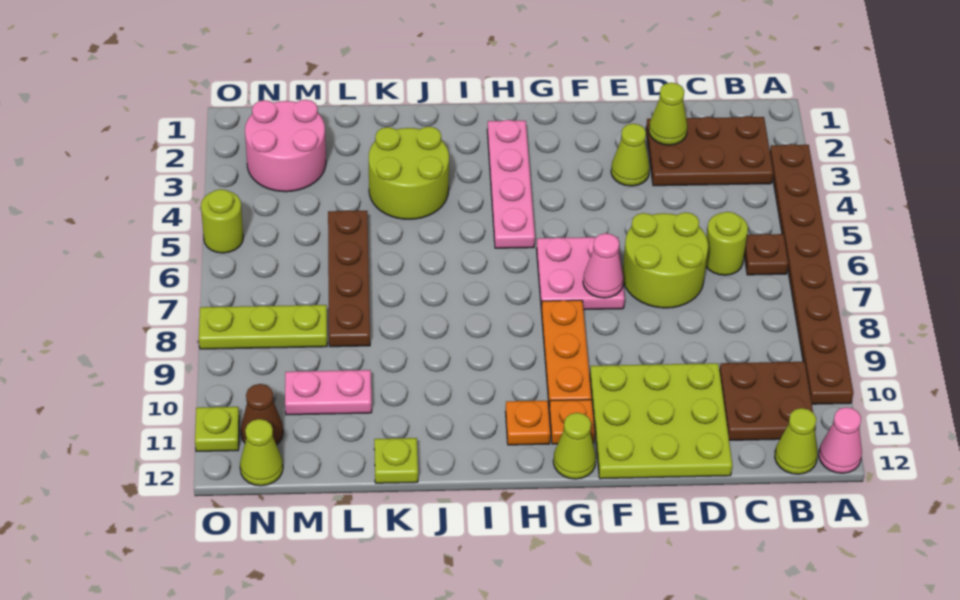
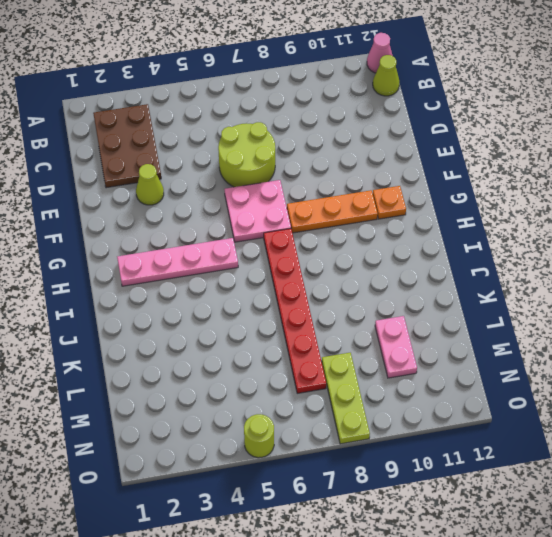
red 1x6 plate [264,229,326,393] -> brown 1x4 plate [328,210,370,347]
none -> brown 1x8 plate [770,144,853,404]
none -> brown 1x1 plate [744,234,788,275]
none -> brown 2x2 plate [719,362,816,440]

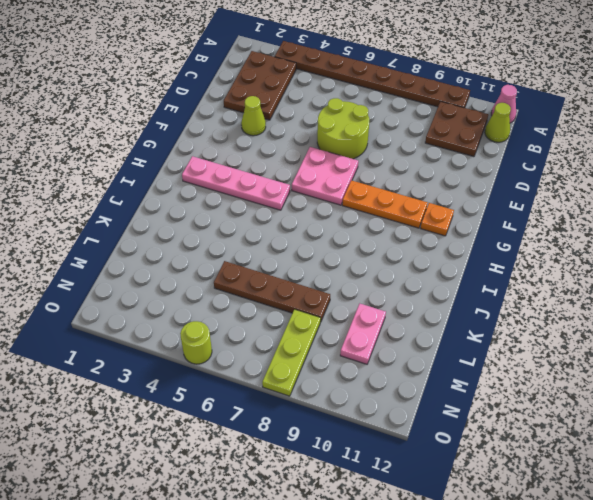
none -> brown 1x1 plate [744,234,788,275]
none -> lime 1x1 round brick [706,212,748,275]
none -> lime 3x3 plate [590,363,732,479]

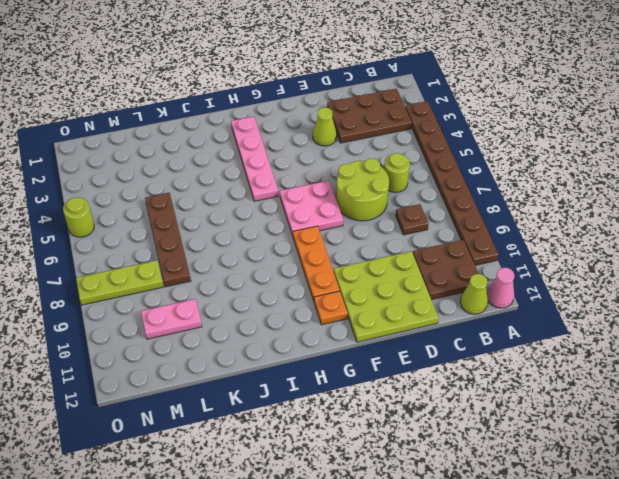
brown 1x1 plate [396,204,428,235] -> brown 1x1 plate moved to [744,234,788,275]
none -> lime 1x1 cone [553,413,596,479]
none -> orange 1x1 plate [505,401,550,445]
none -> lime 2x2 round brick [369,127,449,219]

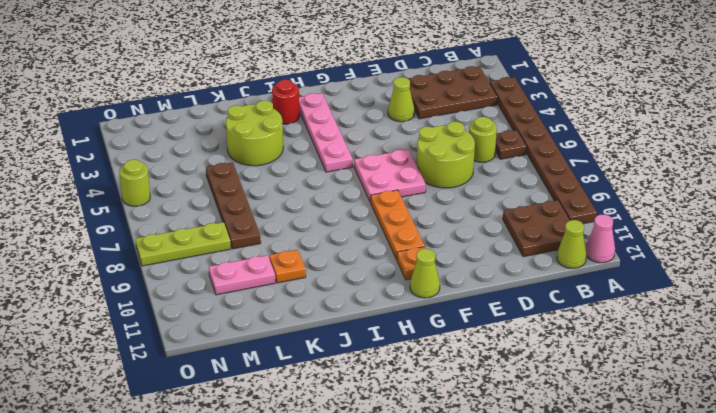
red 1x1 round brick [272,80,300,124] -> none
orange 1x1 plate [269,250,306,283] -> orange 1x1 plate moved to [505,401,550,445]
none -> lime 3x3 plate [590,363,732,479]
none -> lime 1x1 plate [374,438,418,483]
none -> pink 2x2 round brick [245,100,326,192]

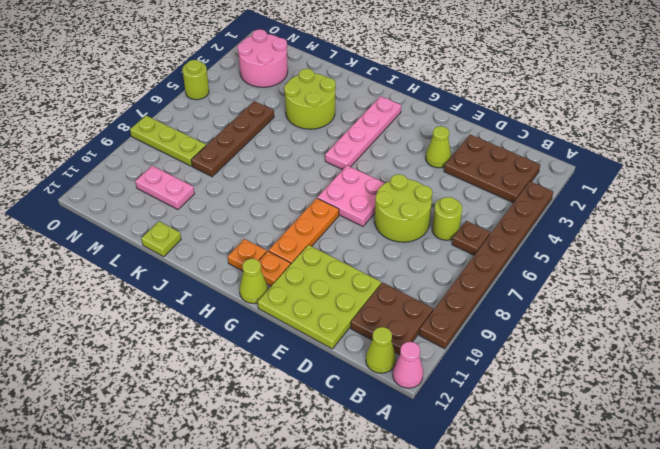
none -> brown 1x1 cone [241,384,283,445]
none -> lime 1x1 cone [240,419,283,486]
none -> lime 1x1 plate [195,407,239,451]

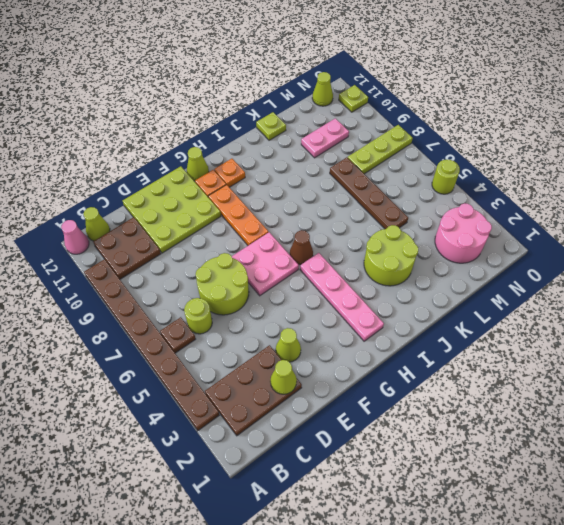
brown 1x1 cone [290,230,313,265] -> brown 1x1 cone moved to [241,384,283,445]
none -> pink 1x1 cone [583,233,624,298]

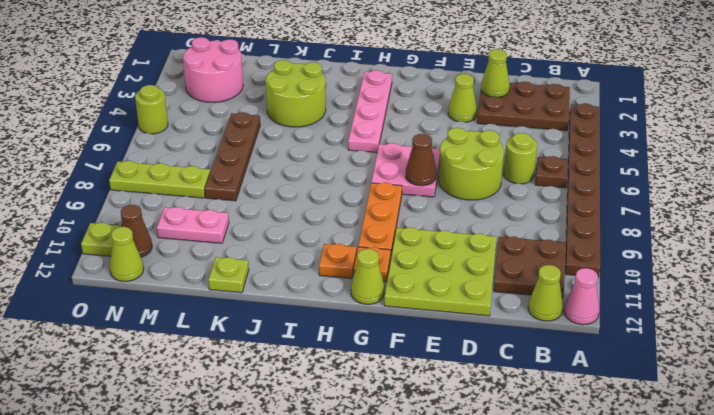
brown 1x1 cone [406,134,436,186] -> pink 1x1 cone [583,233,624,298]

